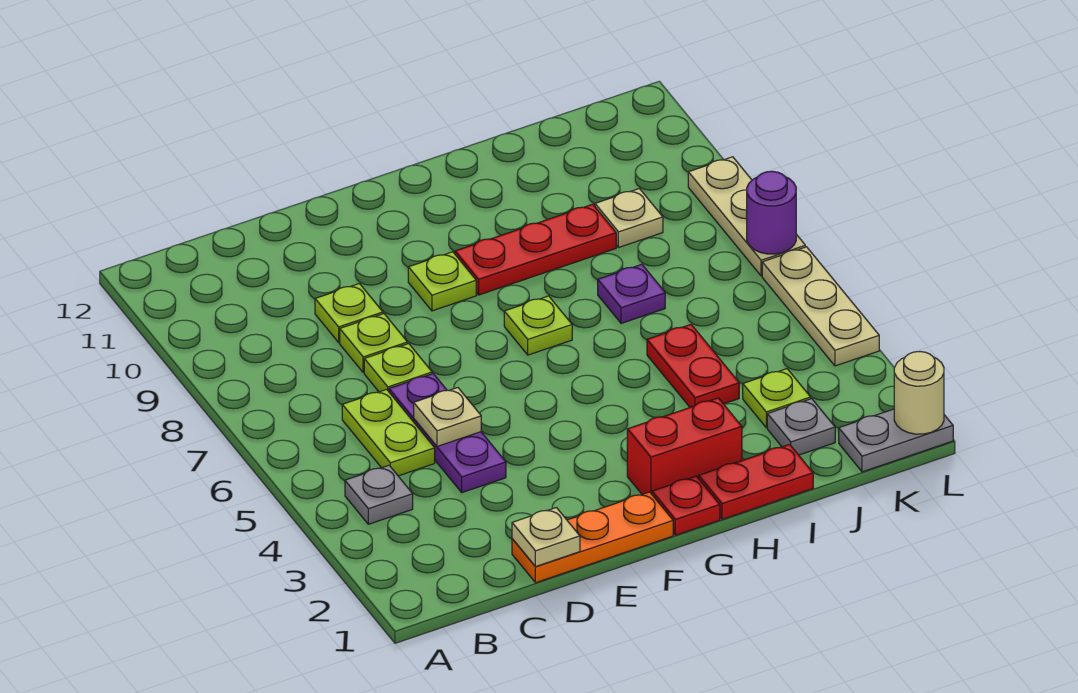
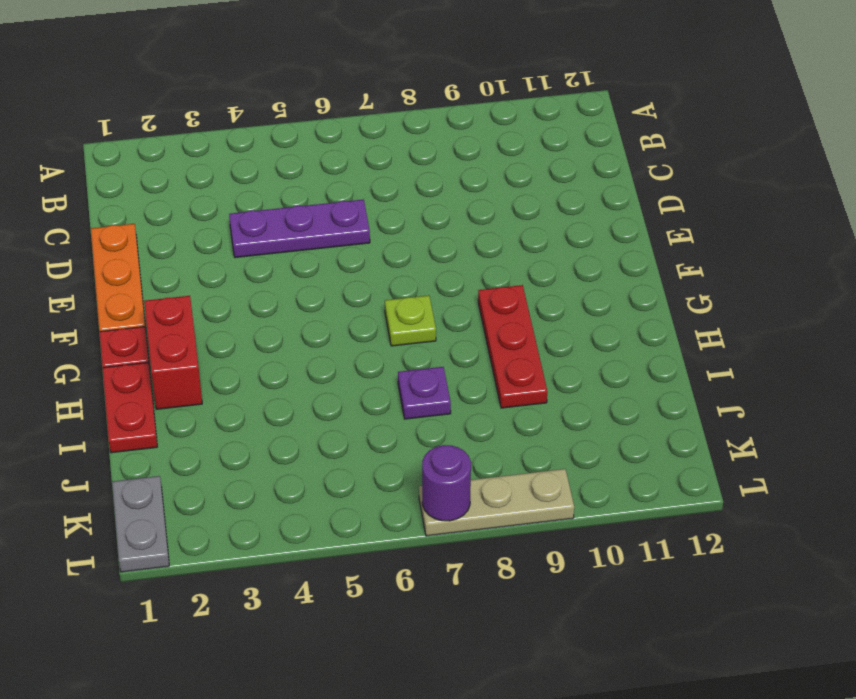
none -> grey 1x1 plate [345,465,413,524]
none -> lime 1x2 plate [342,389,435,476]
none -> lime 1x1 plate [364,344,432,392]

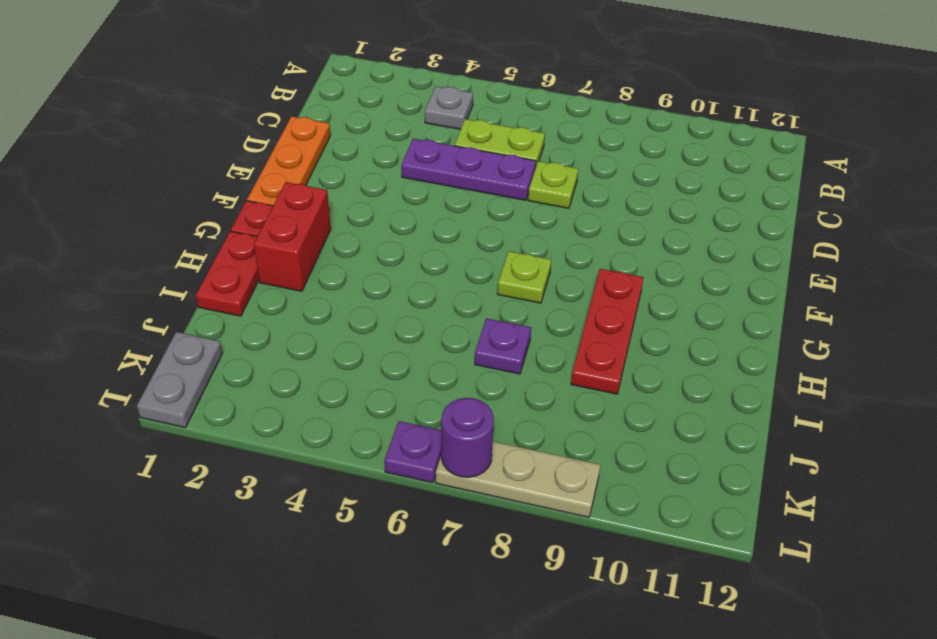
purple 1x1 plate [384,421,441,483] -> tan 1x3 plate [762,247,879,366]
none -> lime 1x1 plate [340,314,408,373]
none -> lime 1x1 plate [315,284,383,342]
none -> lime 1x1 plate [408,252,476,311]

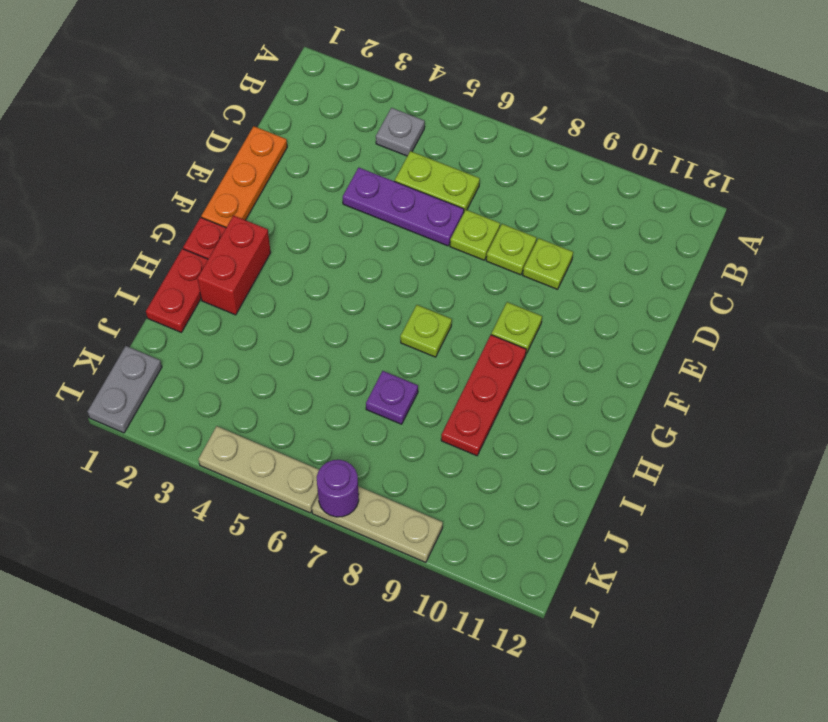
none -> red 1x2 plate [647,325,739,407]
none -> grey 1x1 plate [767,399,835,455]
none -> lime 1x1 plate [743,369,811,428]

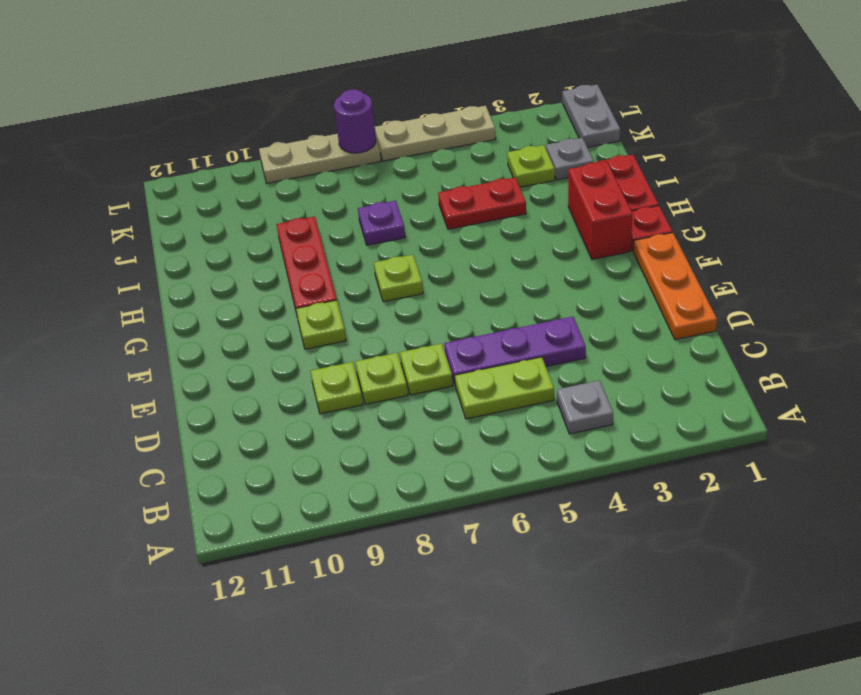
none -> tan 1x1 plate [595,189,663,248]
none -> tan 1x1 plate [512,508,580,567]
none -> tan 1x1 plate [414,388,481,446]

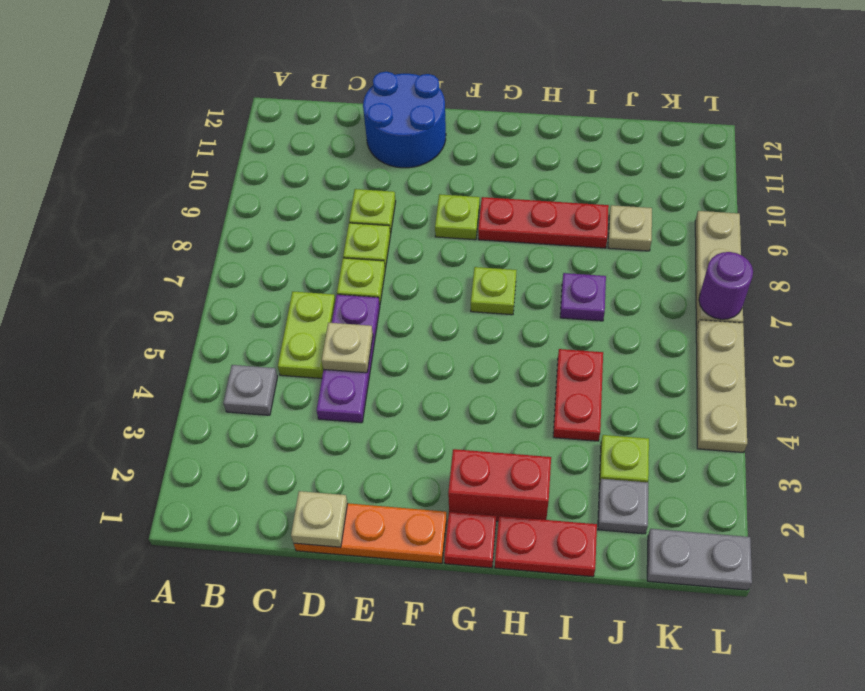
blue 2x2 round brick [363,72,446,168] -> none
none -> tan 1x1 round brick [894,352,944,434]

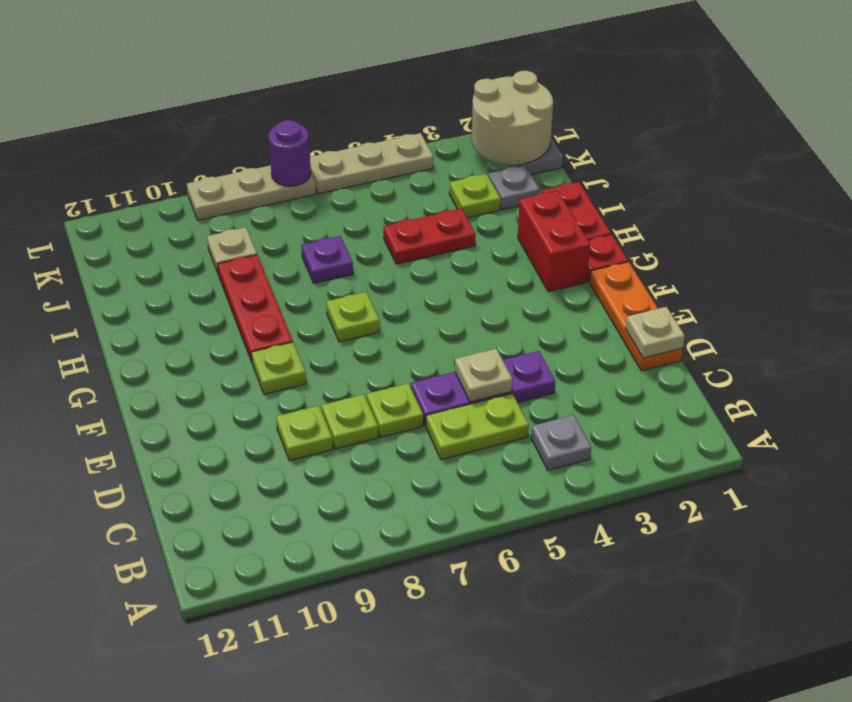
tan 2x2 round brick [472,71,553,165] -> tan 1x1 round brick [894,352,944,434]

